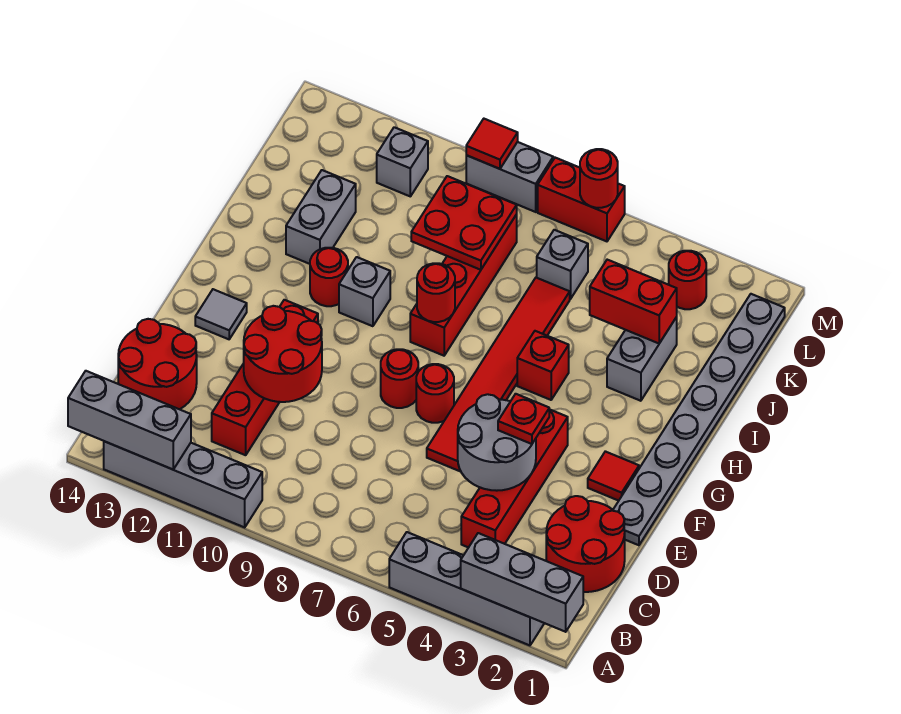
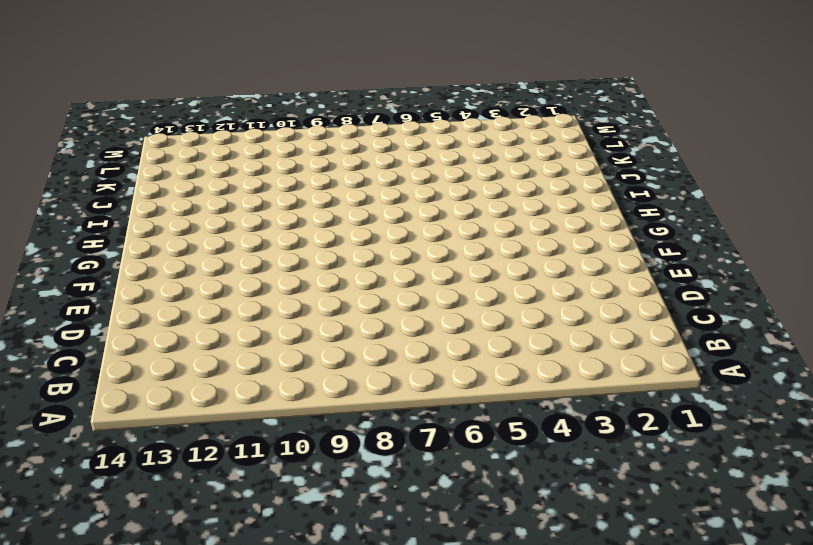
none -> grey 1x4 brick [389,532,544,645]
none -> grey 1x4 brick [104,441,262,527]
none -> red 2x2 round brick [546,496,625,592]
none -> red 1x4 brick [461,409,568,548]

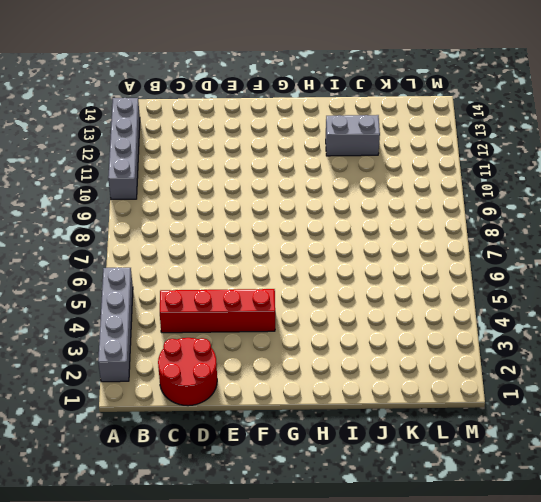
none -> red 1x4 brick [212,300,318,455]
none -> red 2x2 round brick [118,319,197,409]
none -> grey 1x8 plate [613,294,785,545]
none -> red 1x6 tile [427,278,570,471]

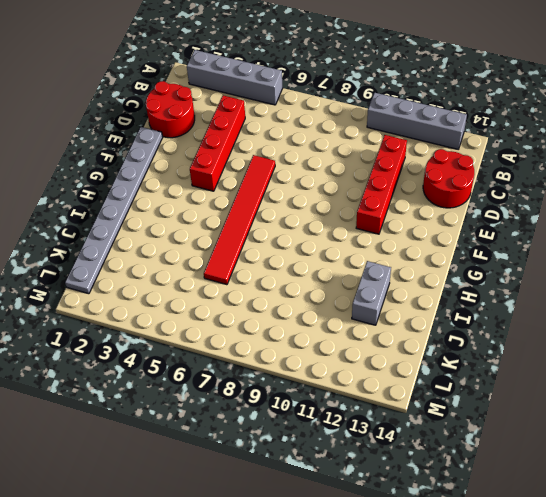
none -> red 1x1 tile [588,451,639,501]
none -> red 1x1 round brick [416,364,454,423]
none -> red 1x1 round brick [381,349,418,408]
none -> grey 1x1 tile [195,289,247,339]

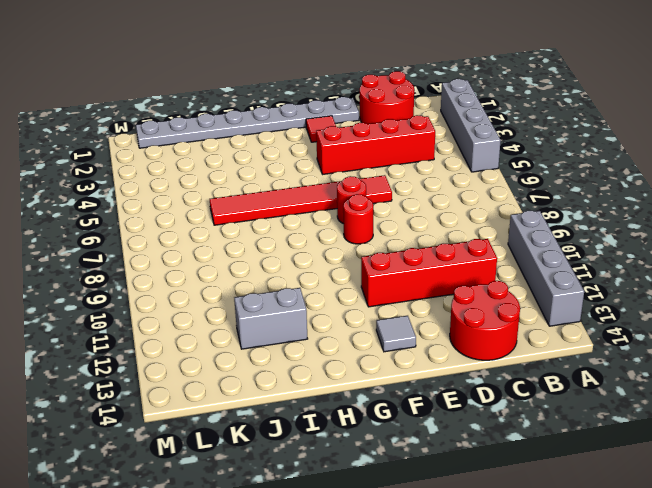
none -> red 1x1 brick [517,331,569,400]
none -> red 1x4 brick [410,215,517,356]
none -> grey 1x1 brick [339,257,390,326]
none -> red 1x1 round brick [310,248,348,306]

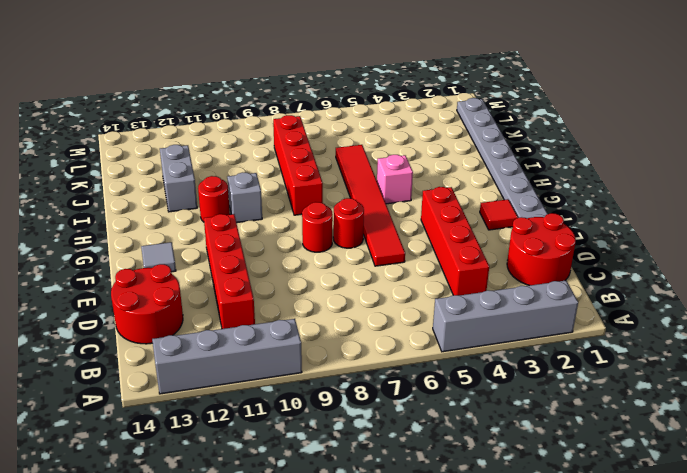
pink 1x1 brick [377,155,413,204] -> red 1x1 brick [517,331,569,400]
none -> grey 1x2 brick [607,317,677,401]
none -> grey 1x1 brick [537,230,588,299]
none -> red 1x1 round brick [669,251,706,309]
none -> grey 1x1 brick [377,127,428,196]

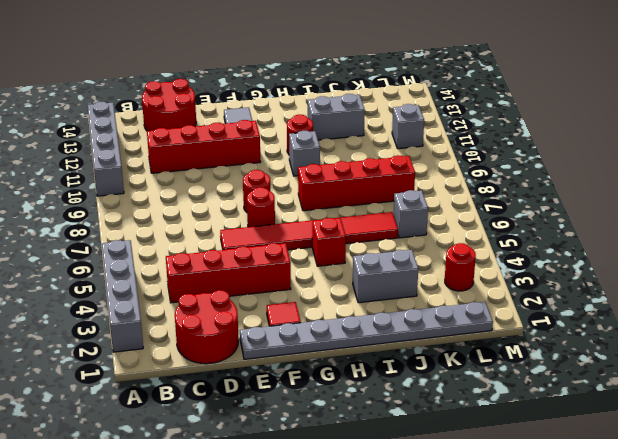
none -> red 1x2 brick [538,158,625,241]
none -> grey 1x2 brick [466,142,553,212]
none -> grey 1x3 brick [461,533,583,632]
none -> grey 1x3 brick [68,371,191,469]

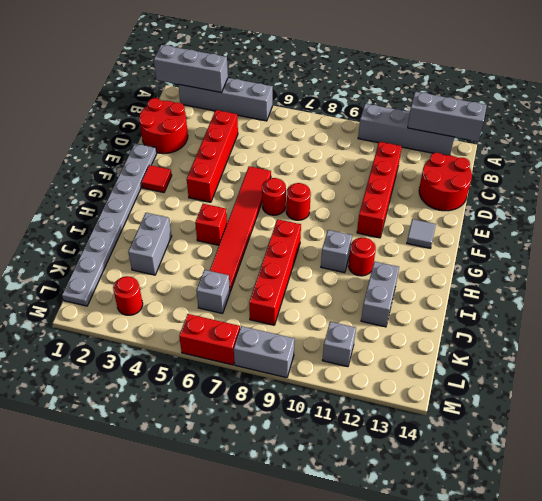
none -> grey 2x2 round brick [458,394,536,491]
none -> red 2x2 round brick [244,306,322,402]
none -> red 1x1 round brick [417,263,455,322]
none -> red 1x2 brick [590,260,677,343]

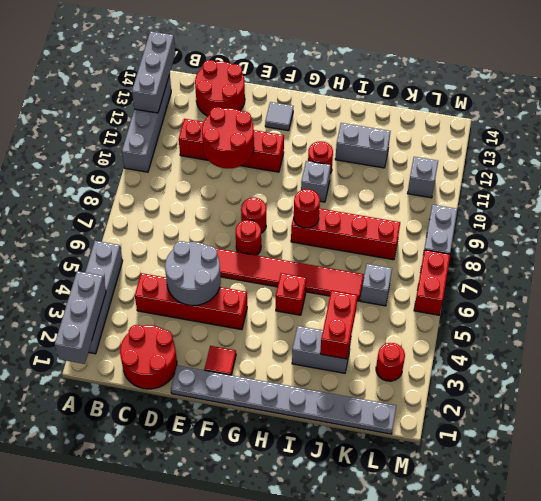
none -> red 2x2 plate [411,176,517,270]
none -> red 1x1 round brick [580,149,618,208]
none -> red 1x1 tile [466,119,518,169]
none -> red 1x1 plate [498,394,549,444]

